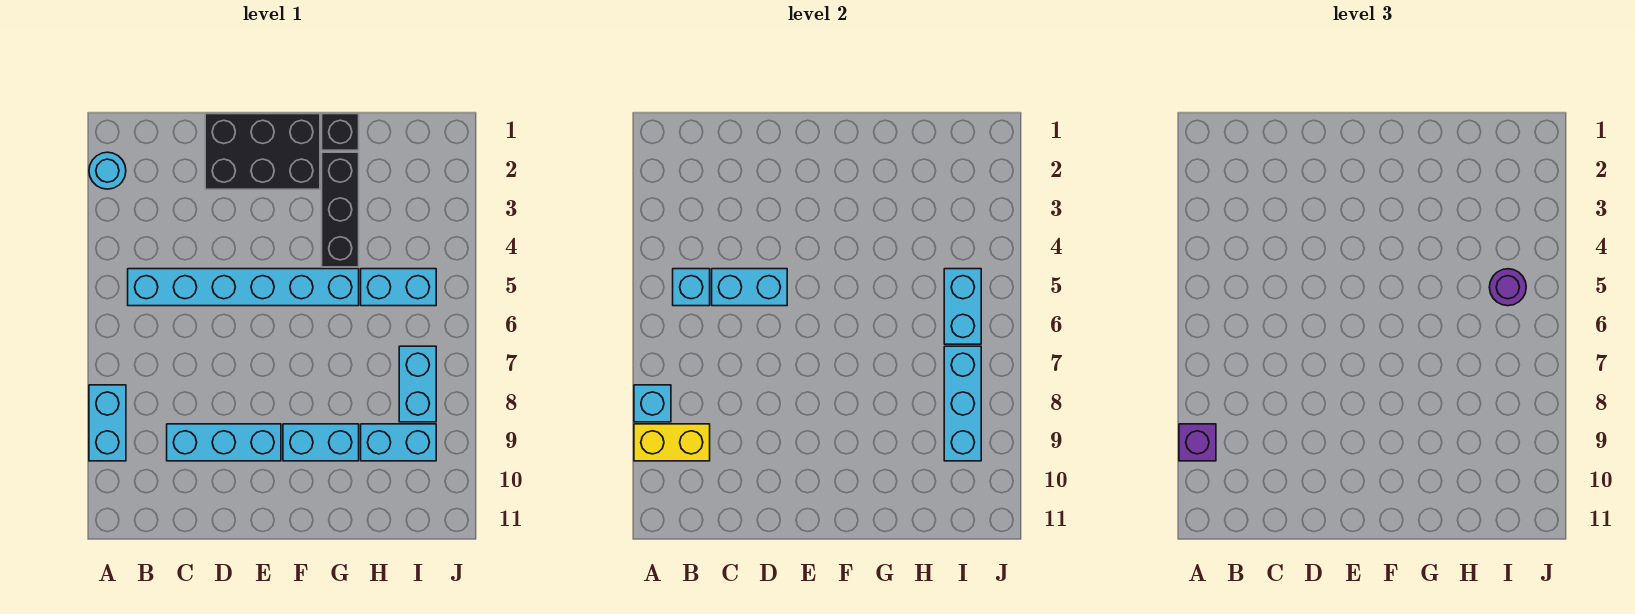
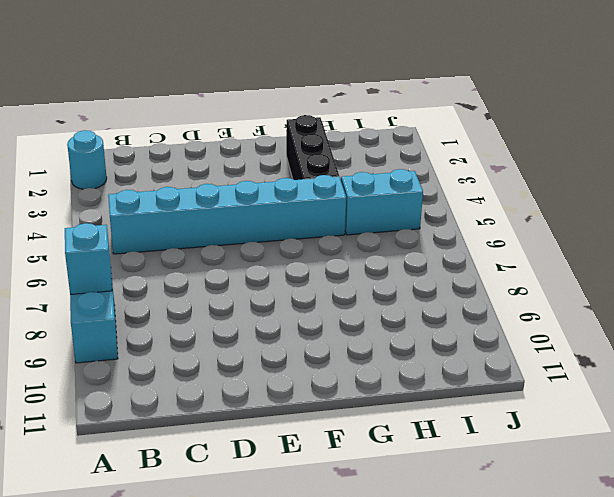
none -> cyan 1x3 brick [167,424,281,461]
none -> black 2x3 brick [205,114,320,189]
none -> cyan 1x2 brick [283,424,359,461]

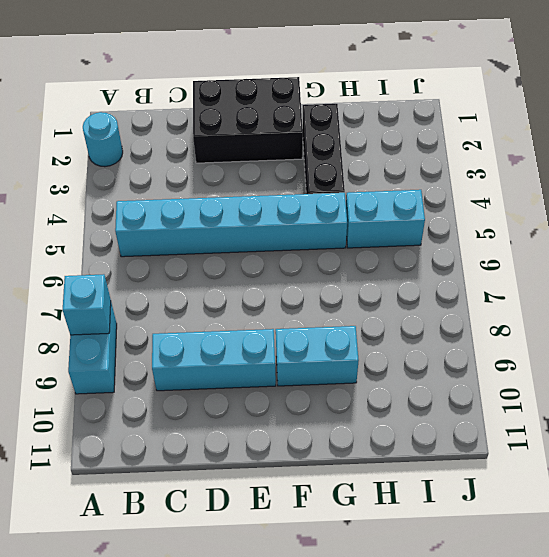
none -> black 1x1 brick [322,114,359,150]
none -> cyan 1x2 brick [361,424,436,461]
none -> cyan 1x2 brick [399,346,436,422]

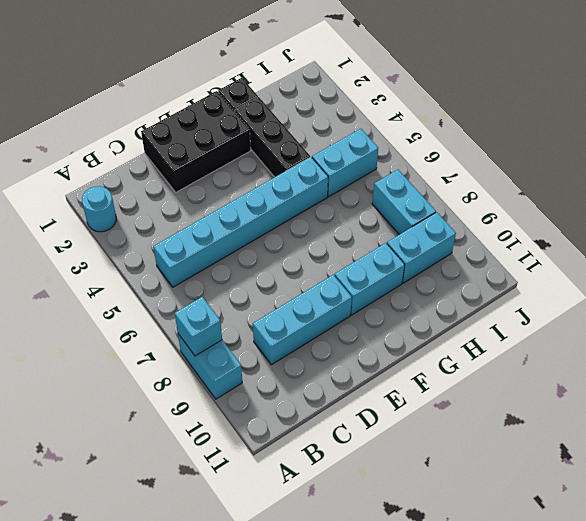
none -> yellow 1x2 brick [634,424,710,461]
none -> cyan 1x1 brick [673,269,710,306]
none -> cyan 1x2 brick [712,269,787,306]

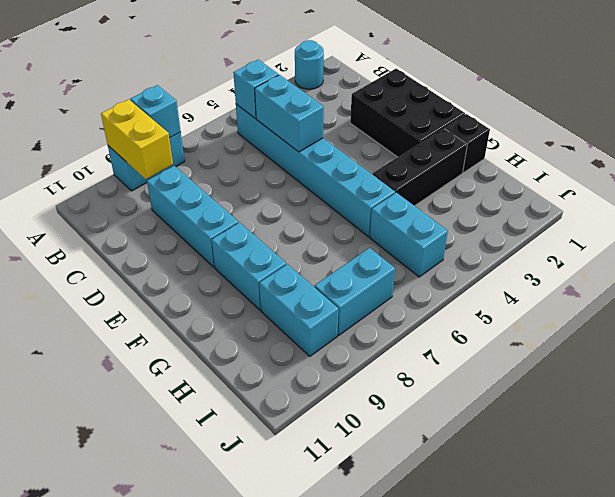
none -> cyan 1x2 brick [944,269,981,344]
none -> cyan 1x3 brick [944,346,981,461]
none -> purple 1x1 brick [1179,424,1216,461]

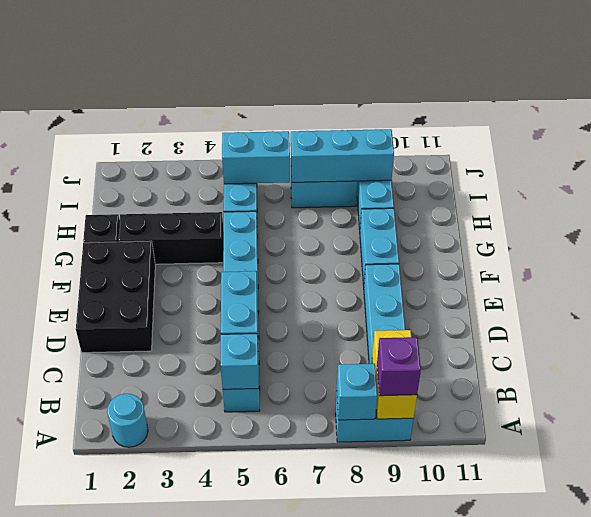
none -> purple 1x1 round brick [1489,269,1526,306]

